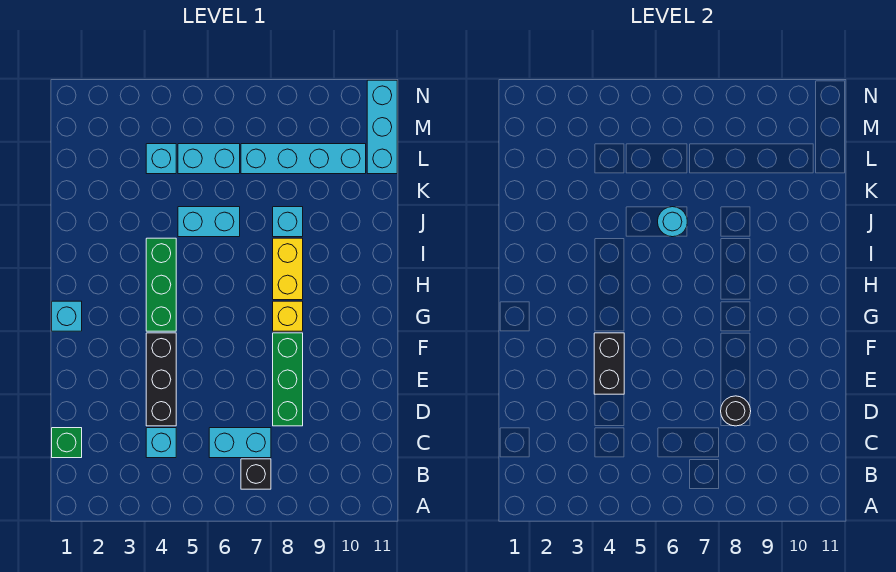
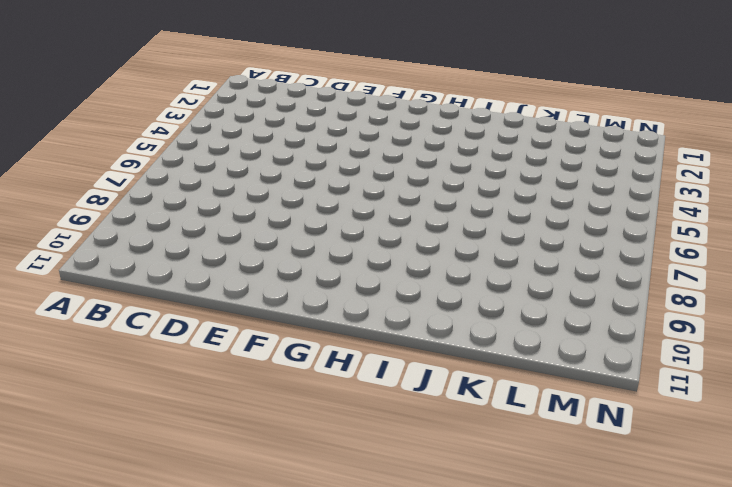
none -> black 1x1 brick [241,459,271,489]
none -> green 1x1 brick [52,428,82,458]
none -> cyan 1x1 brick [146,428,176,458]

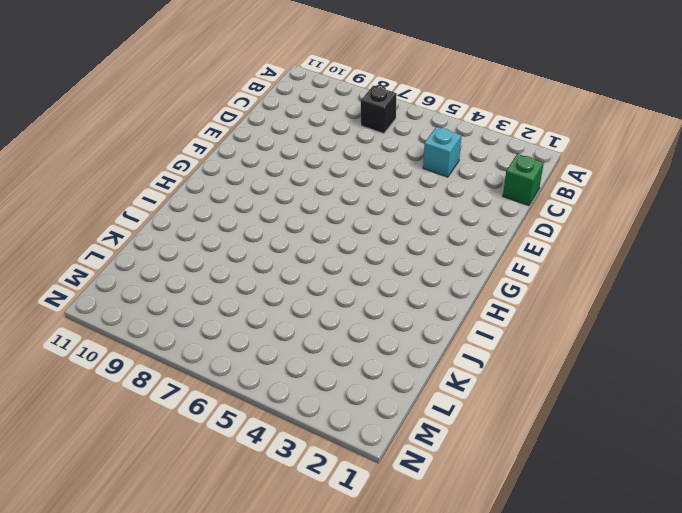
none -> cyan 1x2 brick [209,428,271,458]
none -> black 1x3 brick [146,333,176,426]
none -> green 1x3 brick [273,333,303,426]

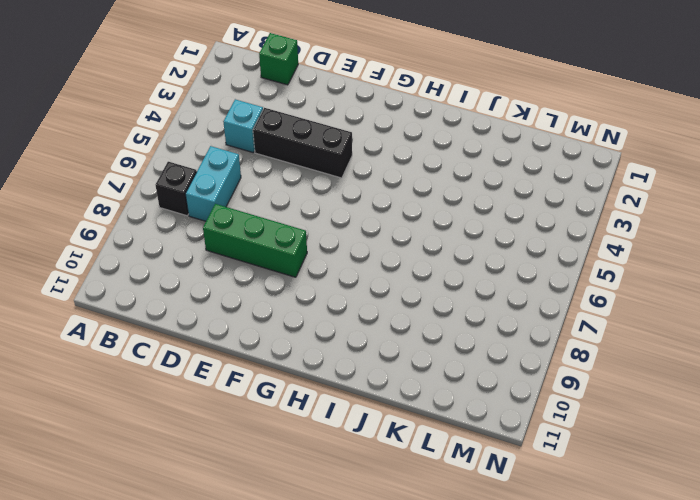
none -> cyan 1x1 brick [52,301,82,331]
none -> green 1x3 brick [146,238,176,331]
none -> yellow 1x1 brick [273,301,303,331]

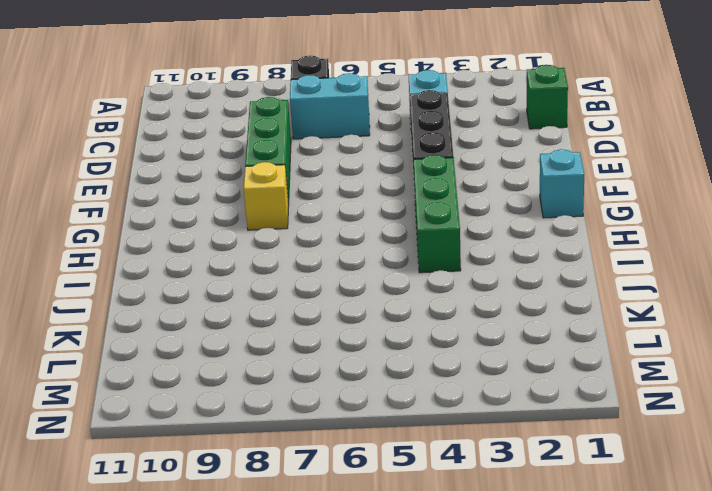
none -> yellow 1x2 brick [273,238,303,300]
none -> cyan 1x2 brick [178,207,240,237]
none -> cyan 1x1 brick [273,207,303,237]

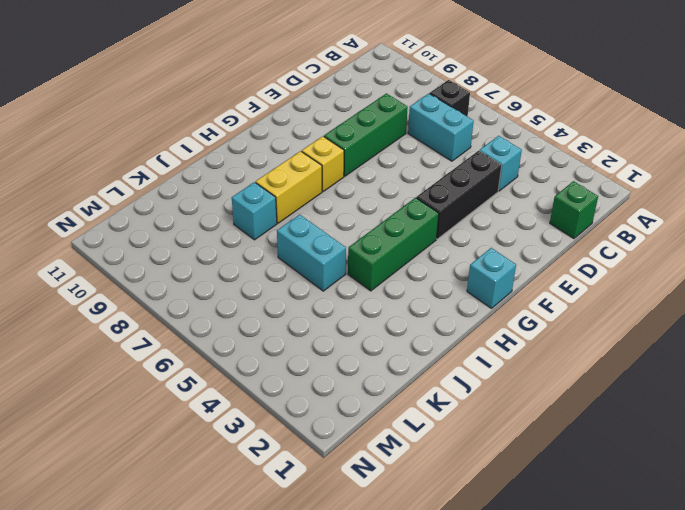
none -> cyan 1x1 brick [146,144,176,174]
none -> cyan 1x2 brick [178,144,240,174]
none -> cyan 1x4 brick [241,144,366,174]

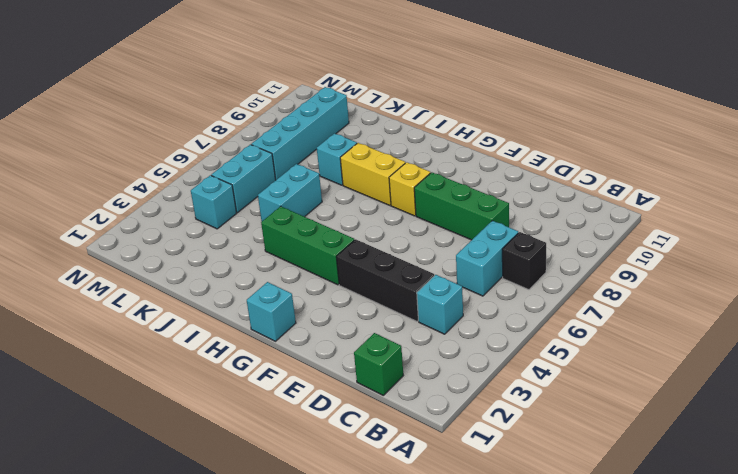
none -> cyan 1x3 brick [367,80,397,174]
none -> black 1x1 round brick [721,396,751,426]
none -> black 1x2 brick [594,333,624,394]

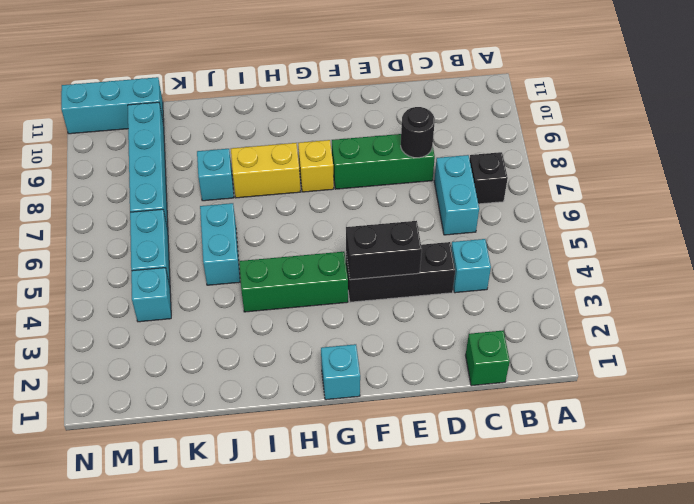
none -> cyan 1x1 round brick [658,207,687,237]

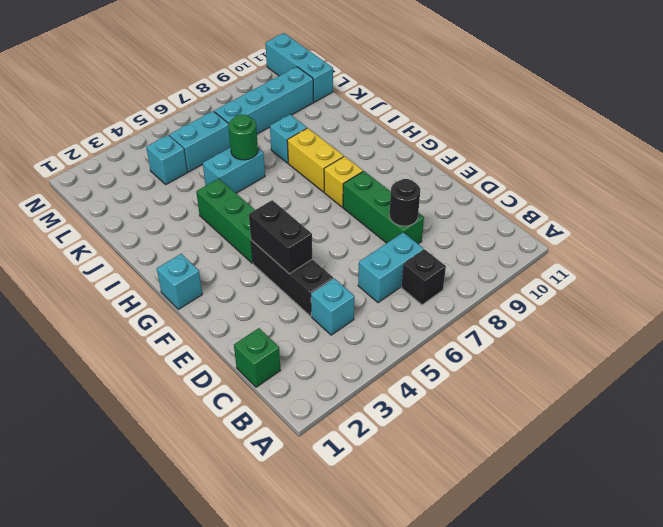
green 1x1 round brick [228,115,258,160] -> cyan 1x1 round brick [658,207,687,237]

